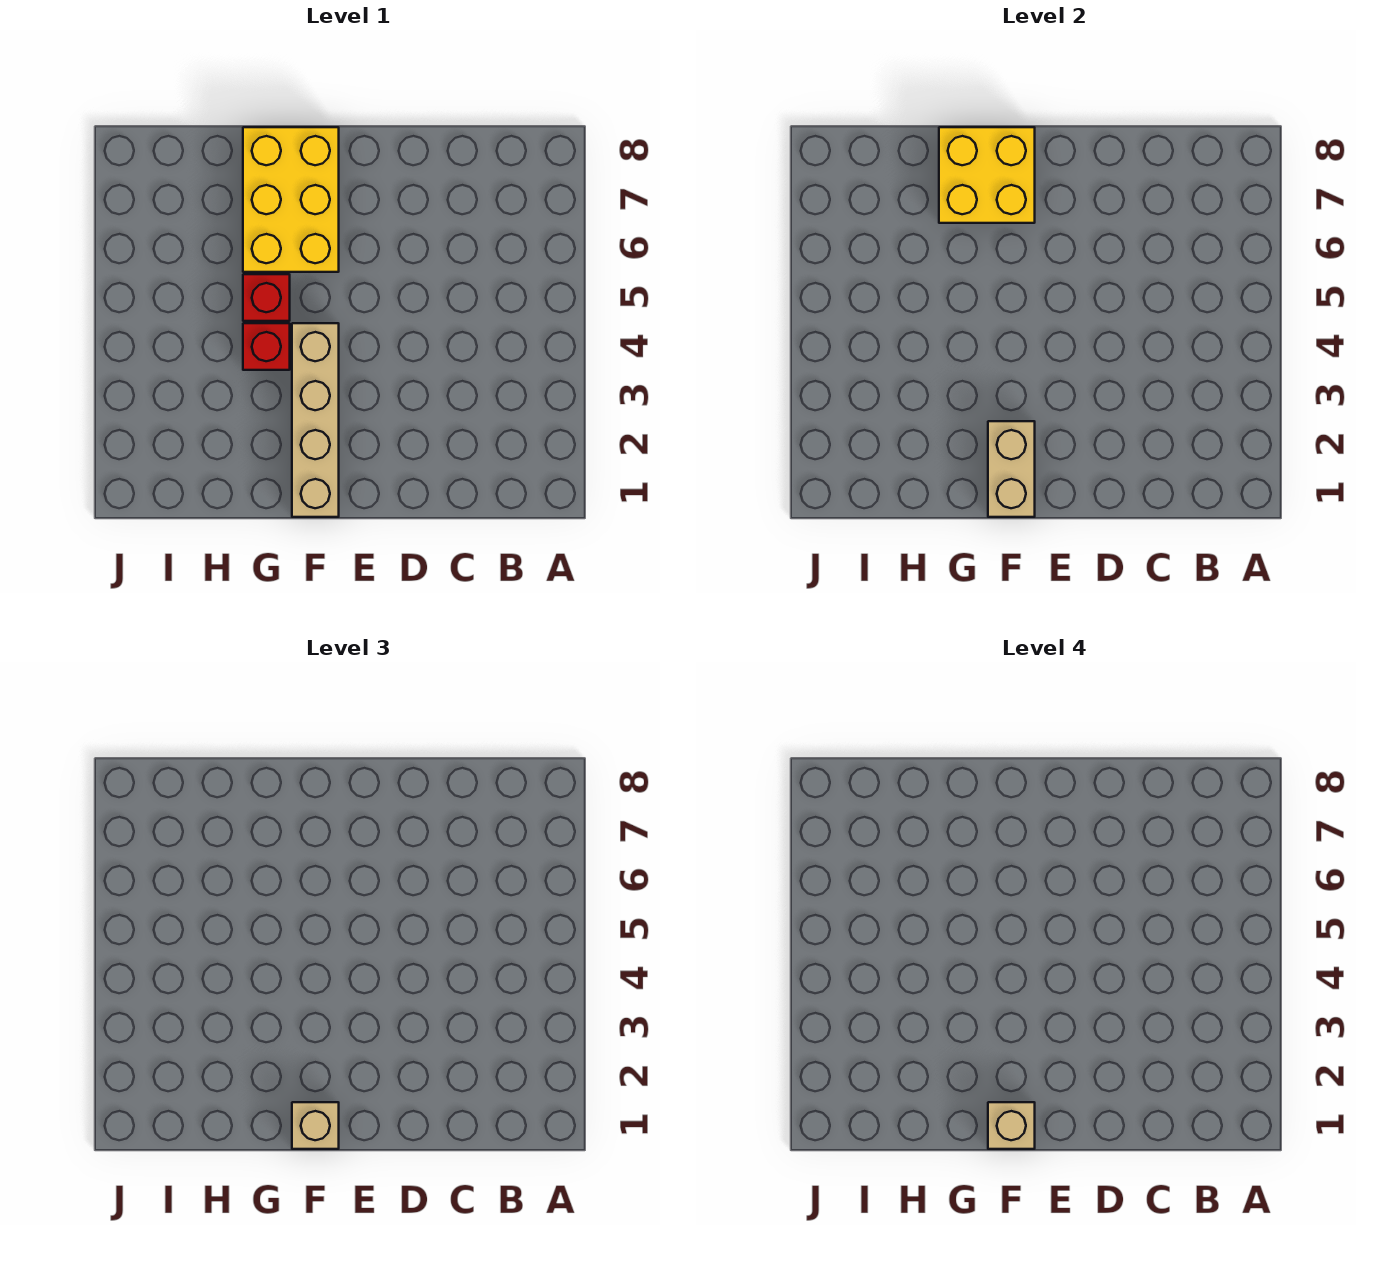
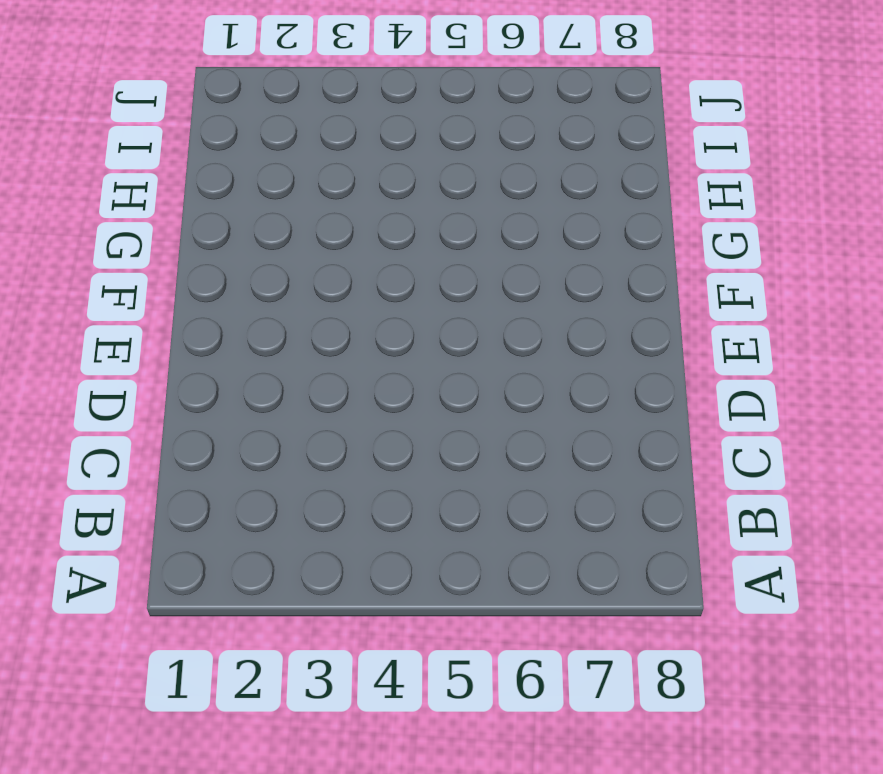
none -> tan 1x4 brick [292,323,339,517]
none -> yellow 2x3 brick [243,127,339,272]

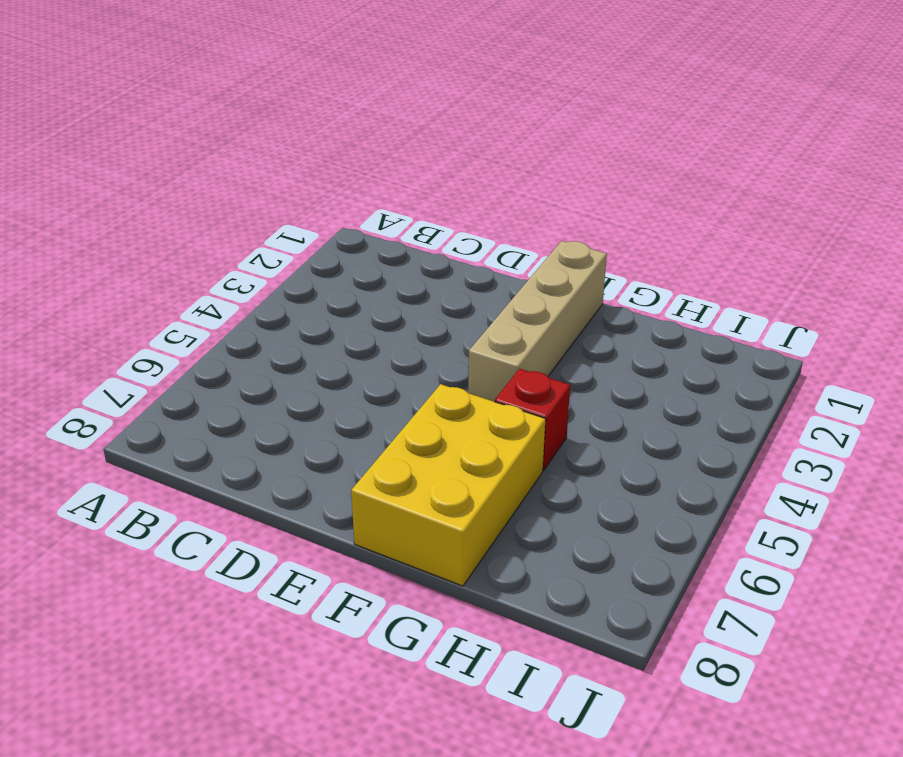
none -> red 1x1 brick [243,323,290,370]
none -> tan 1x2 brick [988,421,1035,517]

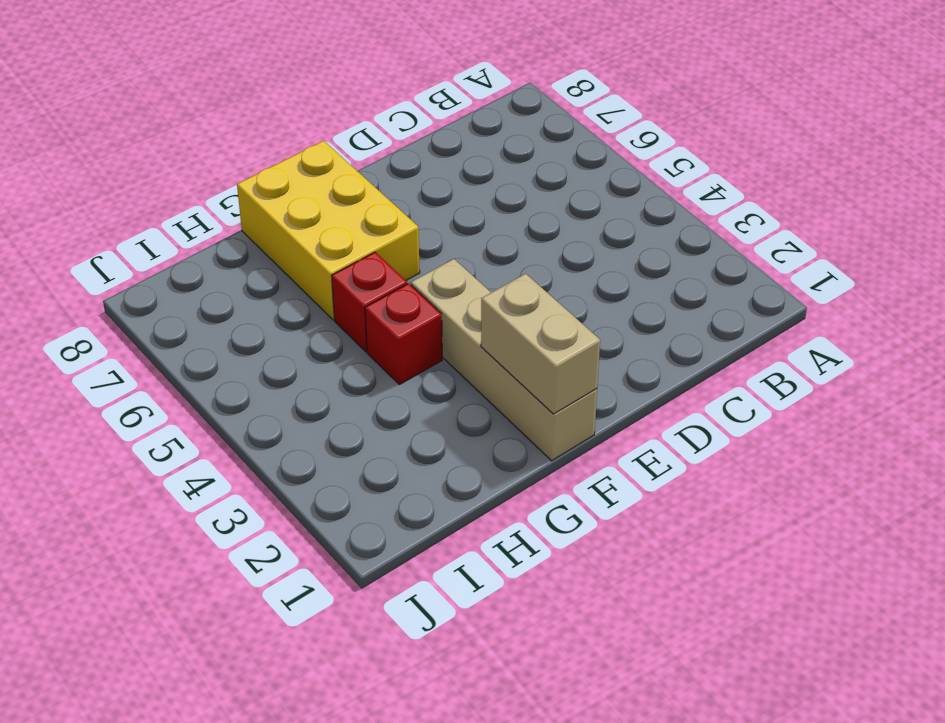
none -> yellow 2x2 brick [939,127,1035,223]
none -> tan 1x1 brick [292,1102,339,1149]

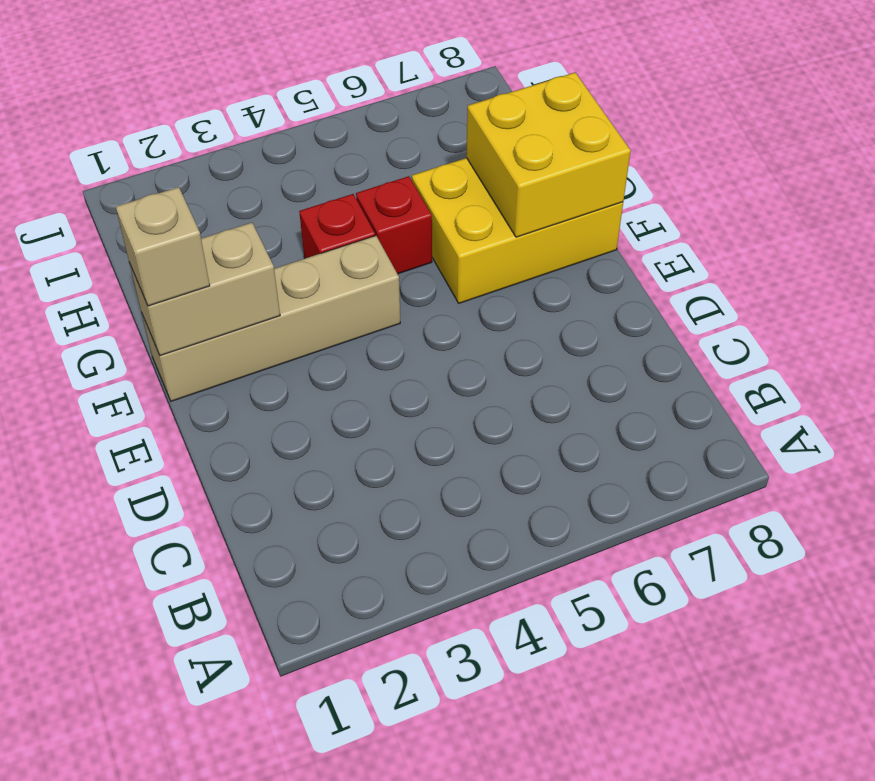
none -> tan 1x1 brick [988,1102,1035,1149]

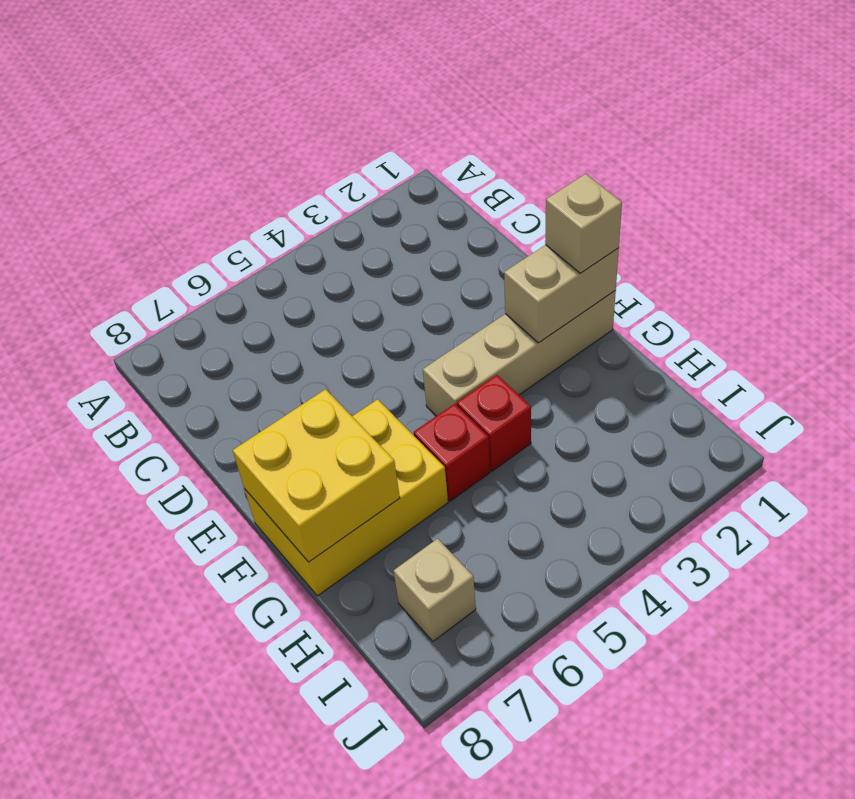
tan 1x1 brick [393,539,476,641] -> tan 1x1 brick moved to [988,1102,1035,1149]

